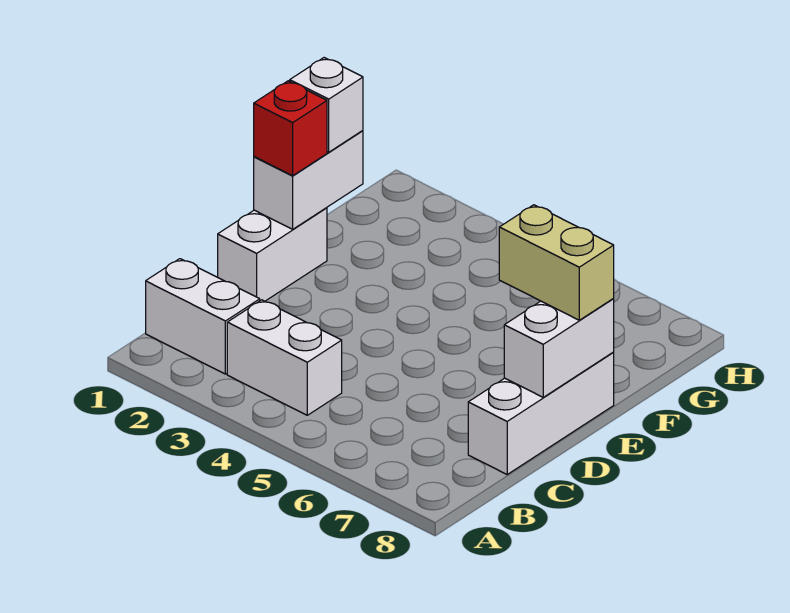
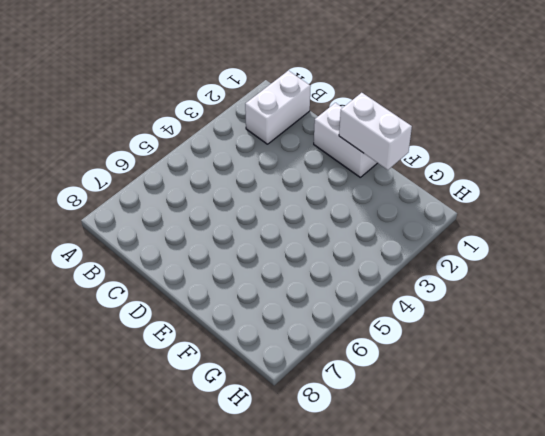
none -> white 1x2 brick [227,300,342,415]
none -> white 1x3 brick [468,353,614,474]

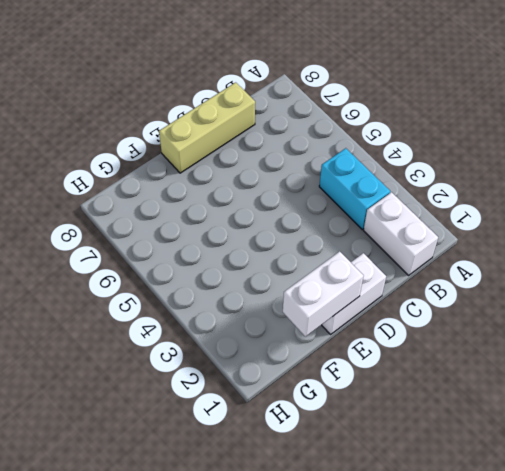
cyan 1x2 brick [319,148,390,229] -> white 1x2 brick [227,300,342,415]
tan 1x3 brick [159,82,255,173] -> white 1x3 brick [468,353,614,474]
none -> white 1x2 brick [504,299,614,397]
none -> red 1x1 brick [254,81,327,176]

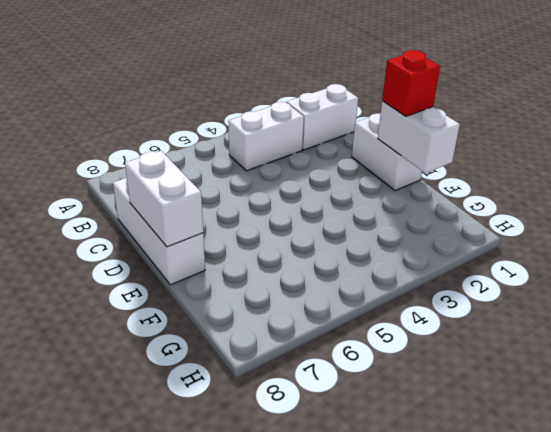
none -> tan 1x2 brick [499,205,614,320]
none -> white 1x1 brick [290,58,363,152]

